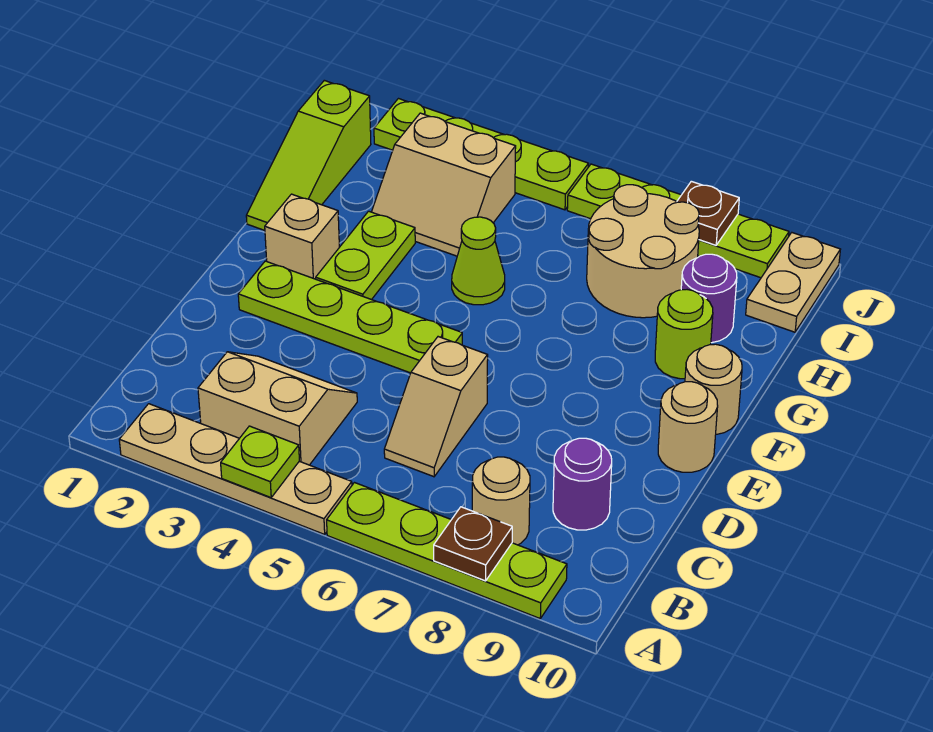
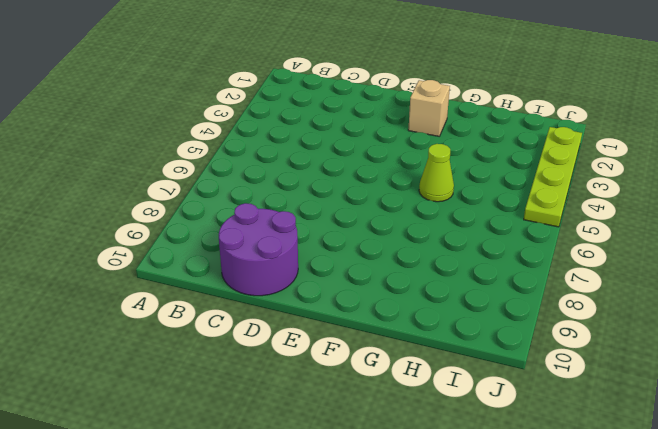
purple 2x2 round brick [219,203,298,296] -> purple 1x1 round brick [553,438,612,530]
none -> tan 1x4 plate [119,404,352,534]
none -> lime 1x4 plate [327,483,567,618]
none -> tan 2x2 slope [198,352,357,465]

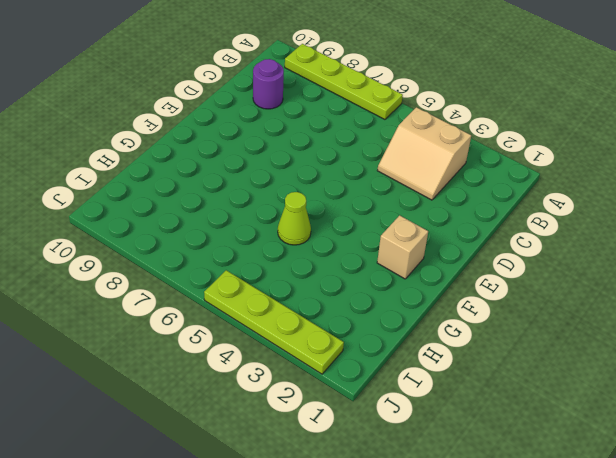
none -> tan 1x4 plate [119,404,352,534]
none -> tan 1x1 round brick [472,457,530,545]
none -> tan 1x2 slope [384,337,488,477]

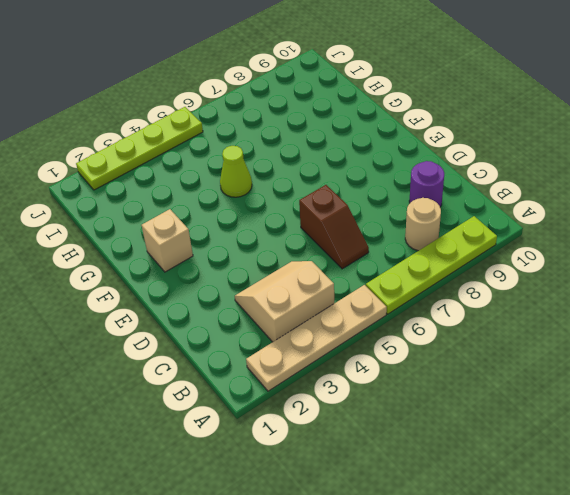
brown 1x2 slope [299,185,369,269] -> tan 1x2 slope [384,337,488,477]
none -> lime 1x4 plate [238,261,462,373]
none -> tan 1x1 round brick [658,382,718,472]
none -> lime 1x2 plate [316,211,415,300]

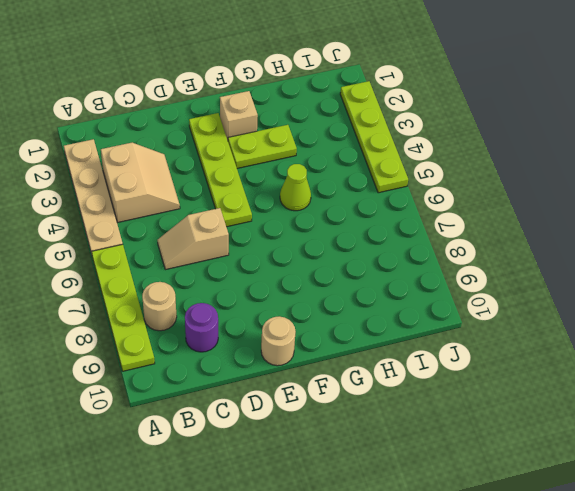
none -> tan 1x1 round brick [685,344,742,434]
none -> lime 1x3 slope [246,80,371,230]
none -> lime 1x1 round brick [655,290,713,379]

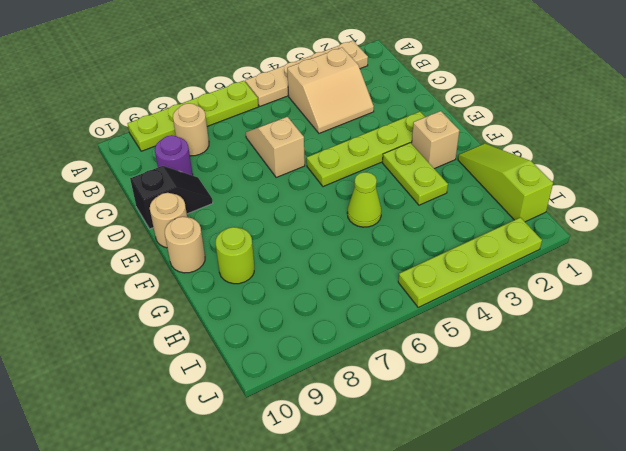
black 1x2 slope [130,166,213,229] -> none
none -> tan 2x2 slope [372,113,516,256]
none -> tan 2x2 round brick [587,185,699,318]
none -> purple 1x1 round brick [681,254,737,343]

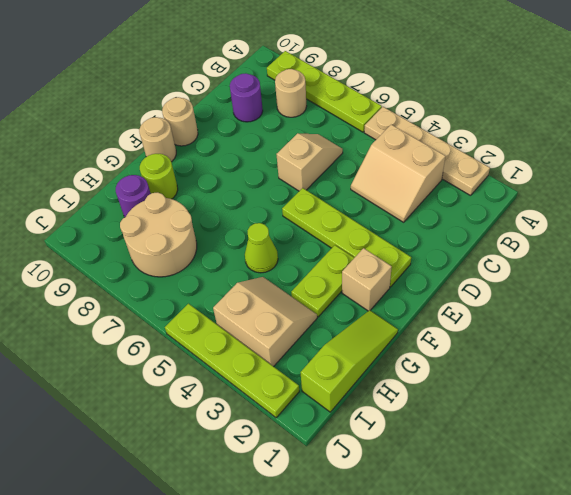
none -> tan 1x2 plate [746,233,840,332]
none -> lime 1x4 plate [567,164,789,278]
none -> lime 1x1 plate [221,426,299,498]

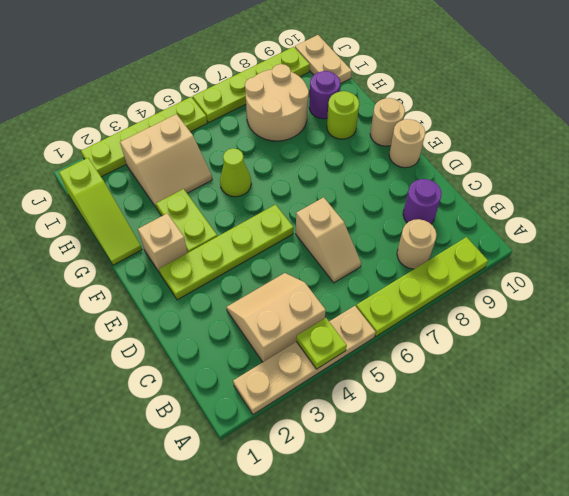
none -> brown 1x1 plate [434,507,512,581]
none -> brown 1x1 plate [677,181,739,245]

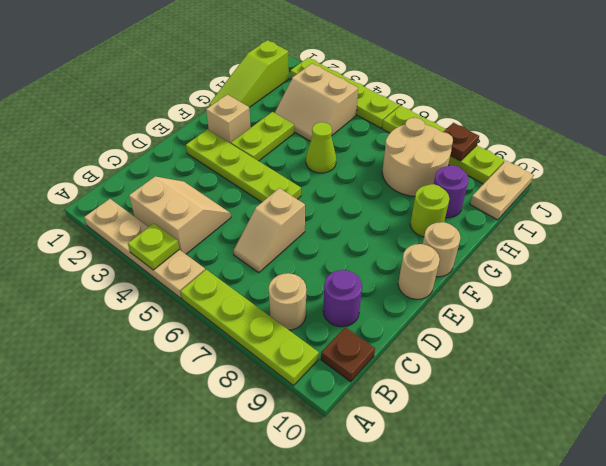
brown 1x1 plate [321,327,375,382] -> brown 1x1 plate moved to [434,507,512,581]

